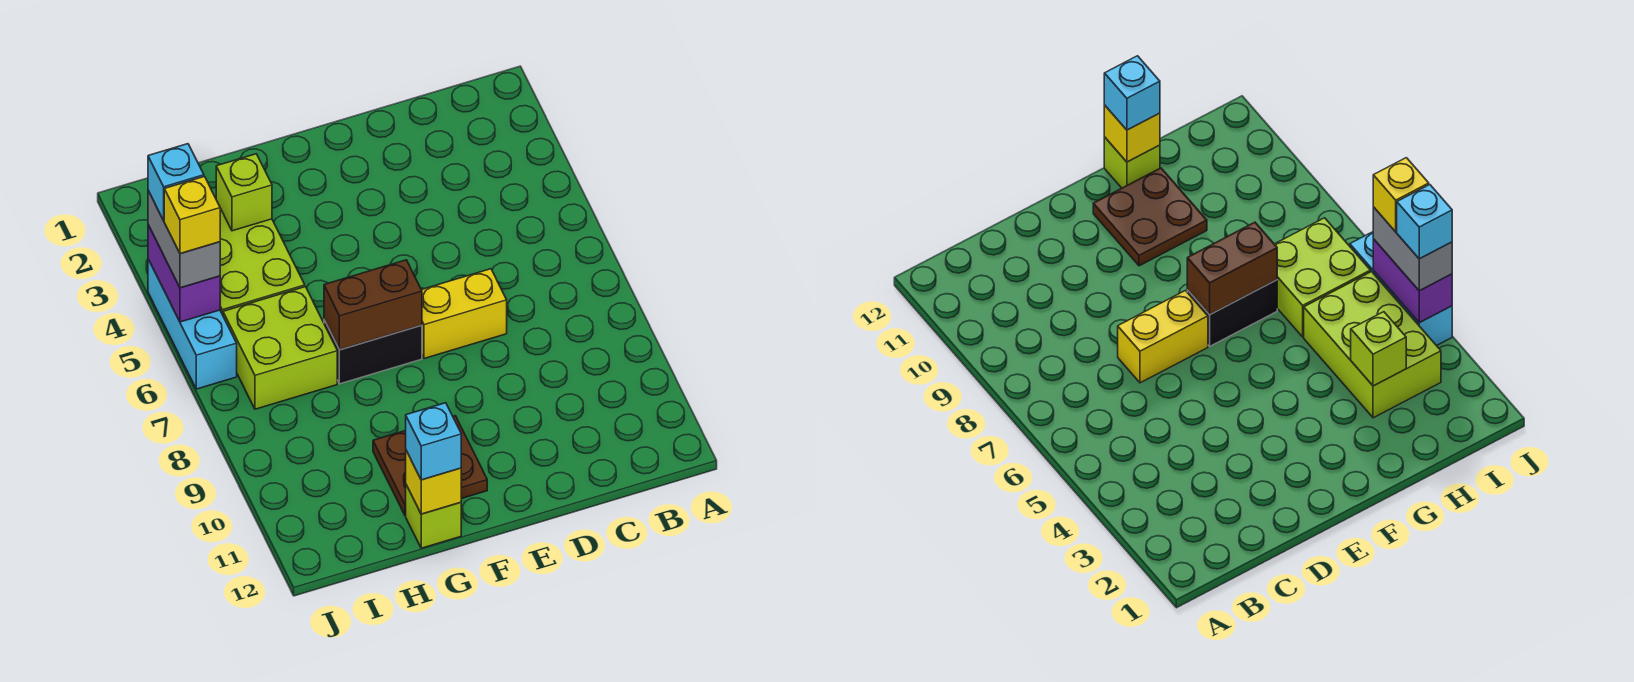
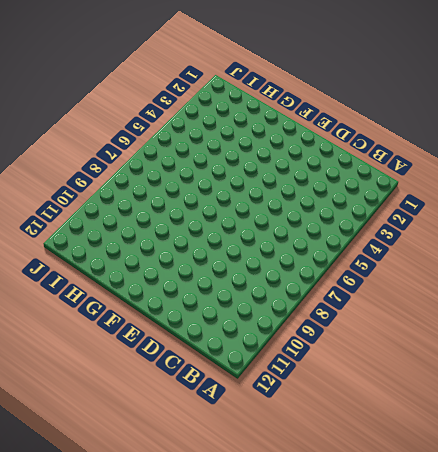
none -> yellow 1x2 brick [422,269,507,359]
none -> black 1x2 brick [324,320,422,384]
none -> brown 2x2 plate [373,416,487,515]

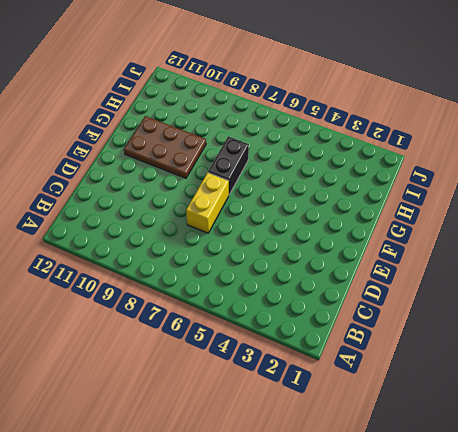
brown 2x3 plate [124,116,206,178] -> brown 2x2 plate [373,416,487,515]
none -> lime 1x1 brick [406,485,461,548]
none -> lime 2x3 brick [220,208,305,315]
none -> lime 2x2 brick [223,287,337,409]

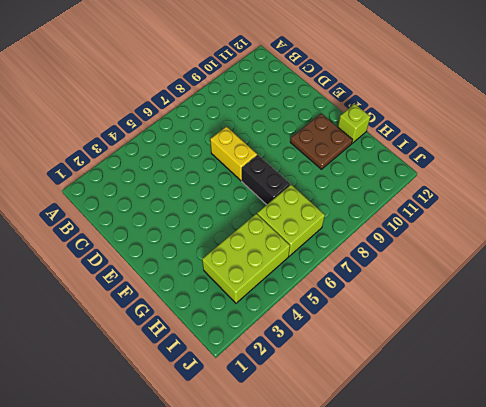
none -> cyan 1x3 brick [148,259,237,389]
none -> brown 1x2 brick [324,260,422,350]
none -> yellow 1x1 brick [406,451,461,514]

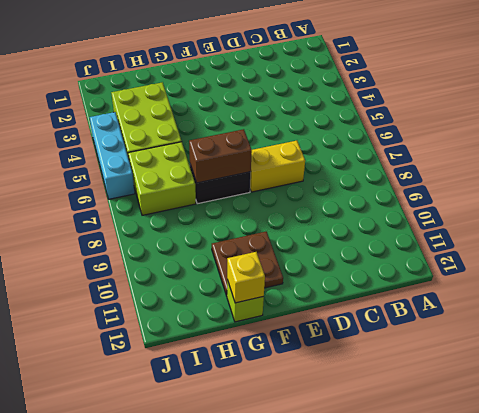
none -> lime 1x1 brick [216,154,272,231]
none -> purple 1x2 brick [148,225,220,322]
none -> cyan 1x1 brick [406,403,461,480]

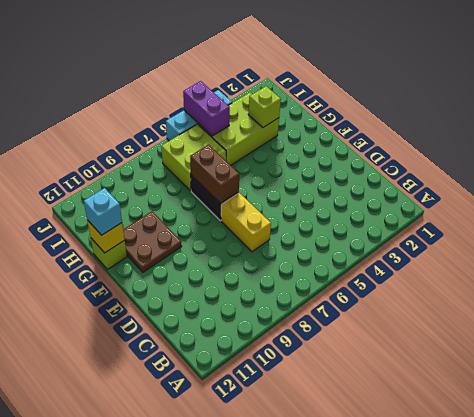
purple 1x2 brick [183,81,230,136] -> purple 1x2 brick turned to [148,225,220,322]
none -> grey 1x2 brick [148,191,220,288]
none -> cyan 1x1 brick [148,144,204,220]
none -> yellow 1x1 brick [164,177,220,253]

